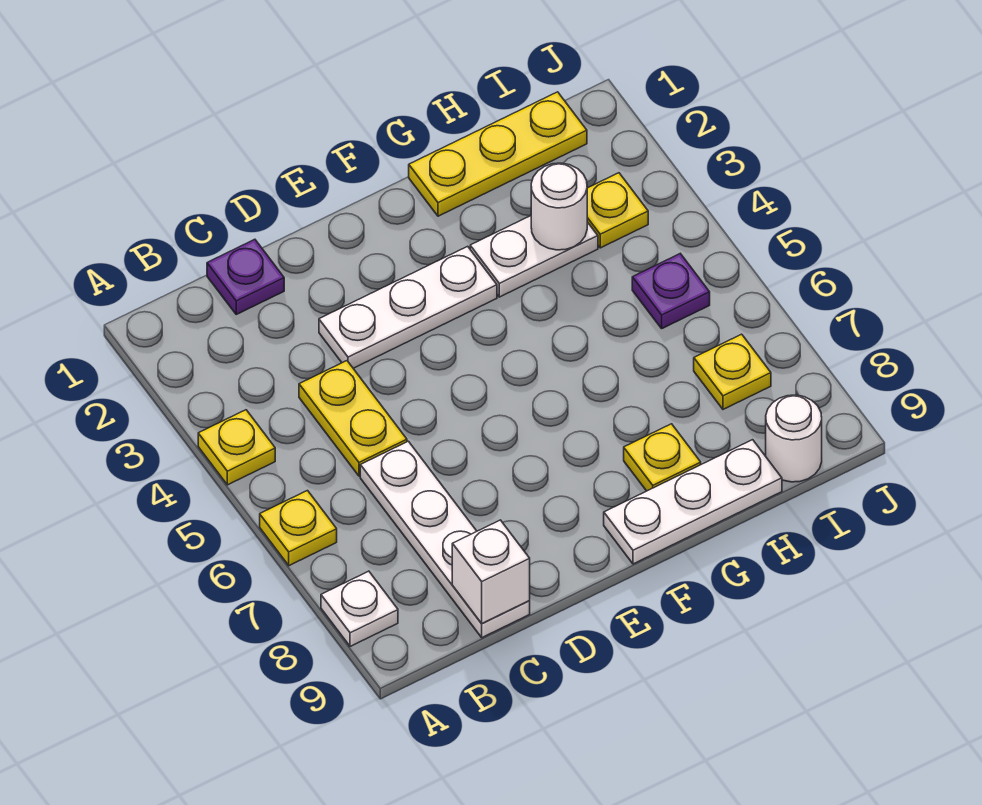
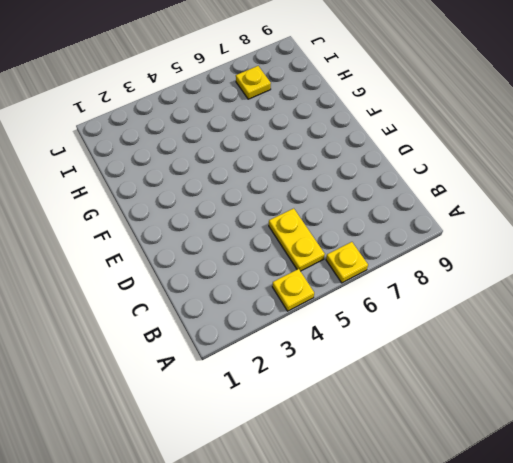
yellow 1x2 plate [269,208,325,271] -> yellow 1x2 plate turned to [299,361,407,476]
none -> white 1x1 plate [321,571,398,646]
none -> purple 1x1 plate [207,239,284,314]
none -> white 1x4 plate [360,441,530,638]

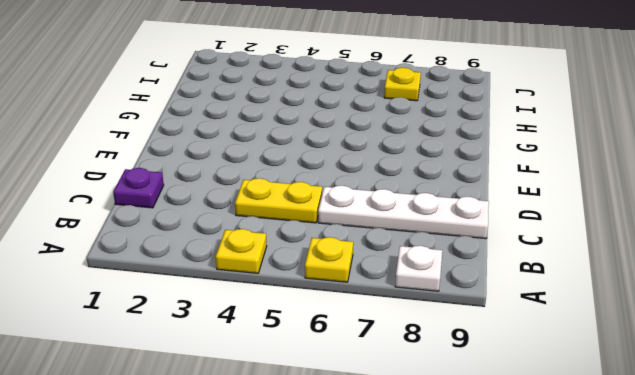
none -> white 1x3 plate [319,246,497,368]
none -> white 1x3 plate [604,440,782,564]
none -> yellow 1x3 plate [409,92,587,216]

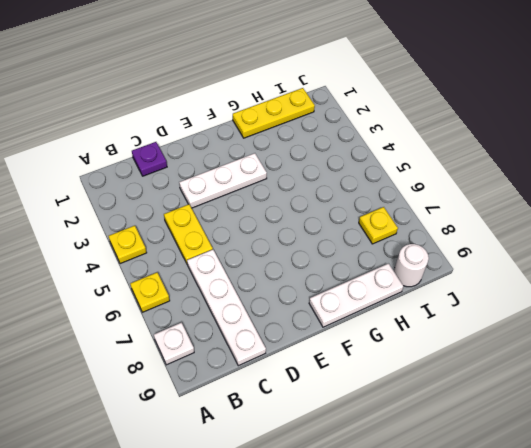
none -> white 1x2 plate [470,216,598,297]
none -> yellow 1x1 plate [624,424,701,491]
none -> yellow 1x1 plate [587,173,648,248]

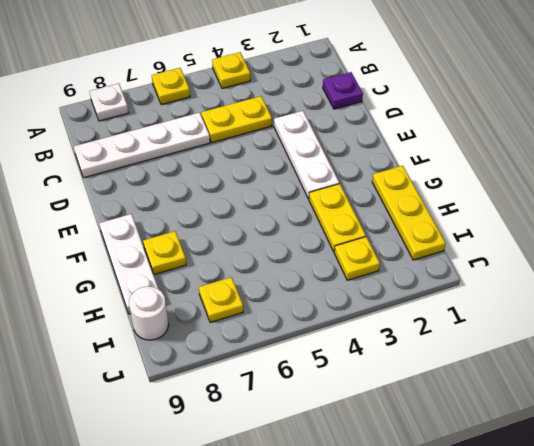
yellow 1x2 plate [309,184,366,252] -> white 1x2 plate [470,216,598,297]
none -> purple 1x1 plate [632,254,710,328]
none -> white 1x1 brick [452,520,530,624]
none -> white 1x1 round brick [531,163,587,250]

